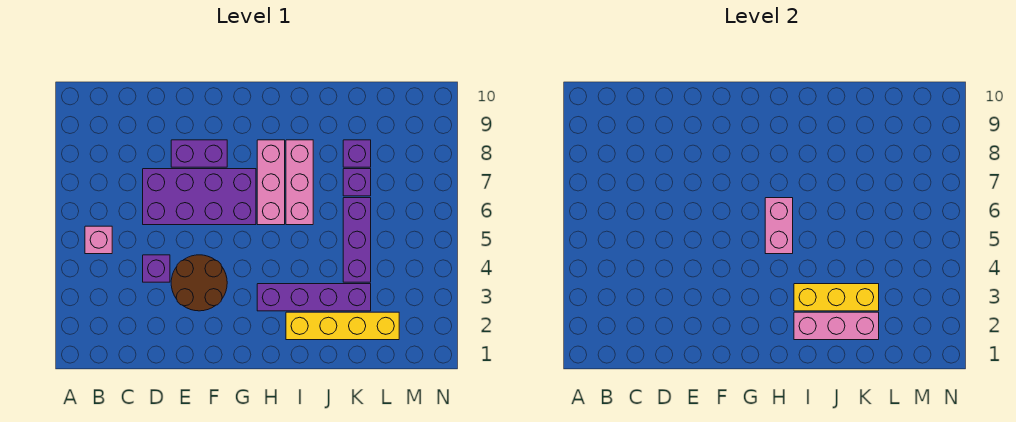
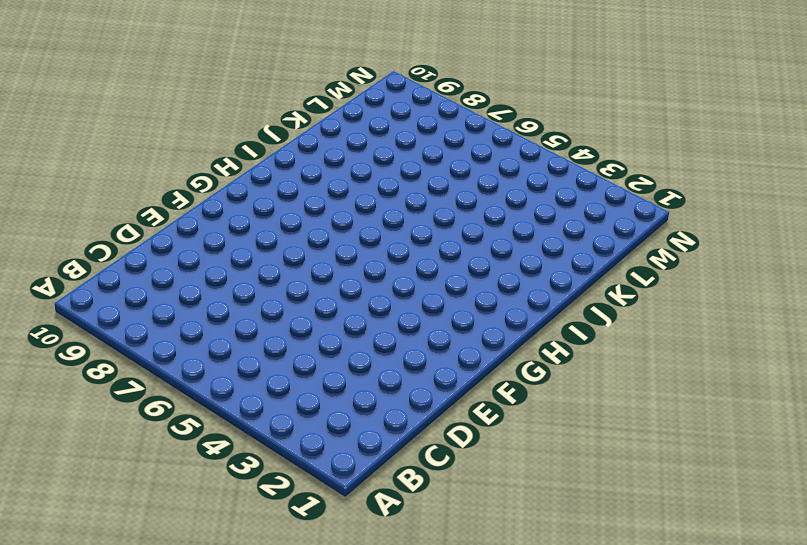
none -> pink 1x1 brick [85,226,112,254]
none -> purple 1x1 brick [143,255,170,282]
none -> purple 2x4 brick [143,169,256,225]

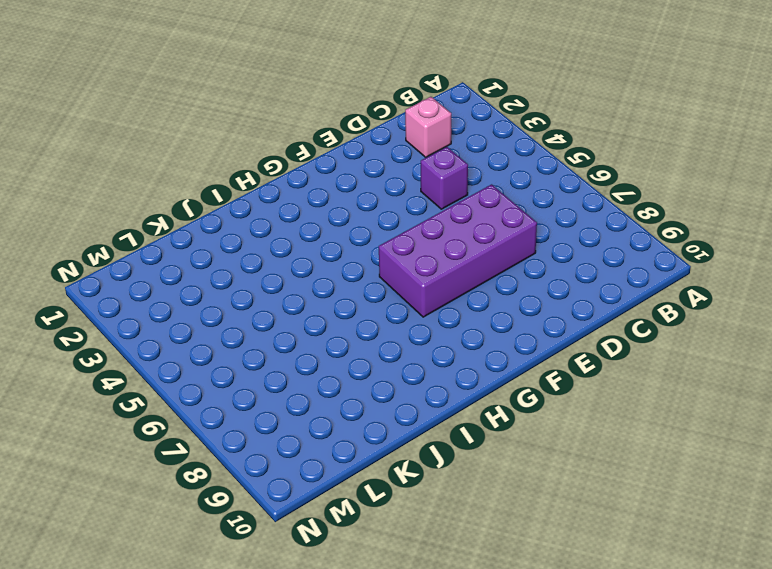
pink 1x1 brick [405,97,451,157] -> pink 1x1 brick moved to [85,226,112,254]
none -> brown 2x2 round brick [171,255,227,311]
none -> purple 1x2 brick [171,140,227,167]
none -> purple 1x4 brick [257,284,371,311]

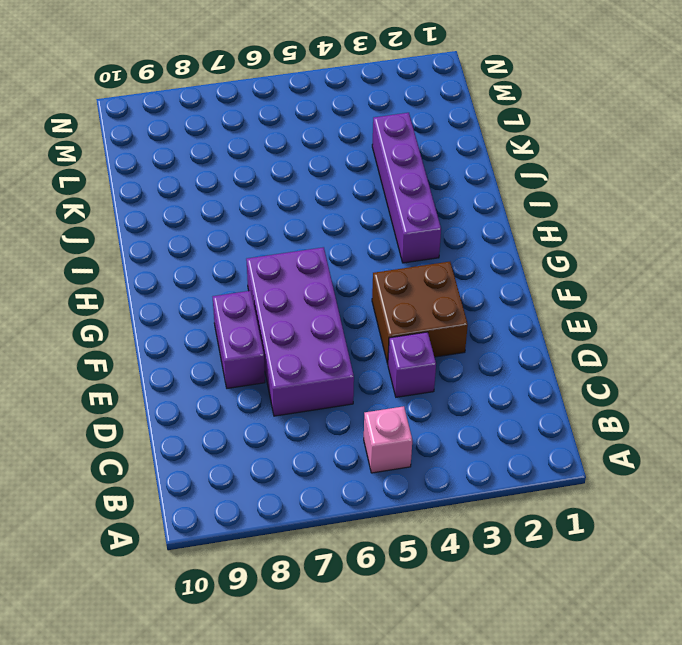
brown 2x2 brick [372,262,468,364] -> brown 2x2 round brick [171,255,227,311]
none -> pink 1x3 brick [257,140,285,225]
none -> yellow 1x4 brick [286,312,399,340]
none -> pink 1x3 brick [286,140,313,225]

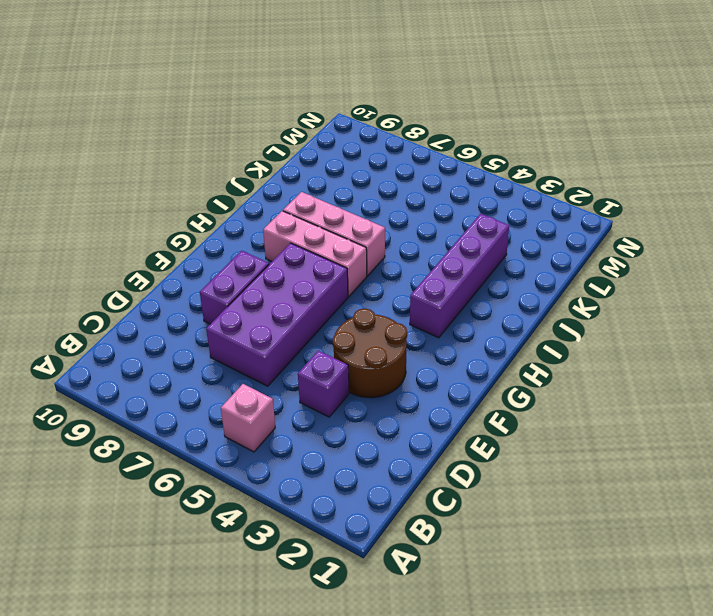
none -> yellow 1x4 brick [286,312,399,340]
none -> purple 1x3 brick [343,198,371,282]
none -> purple 1x1 brick [343,169,371,196]

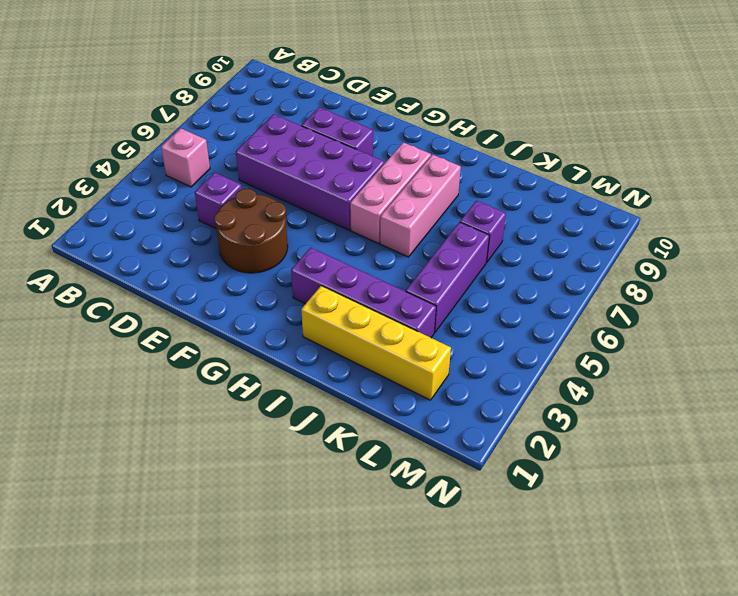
none -> purple 1x1 brick [343,140,371,167]
none -> pink 1x2 brick [765,198,793,254]
none -> pink 1x3 brick [794,312,879,340]

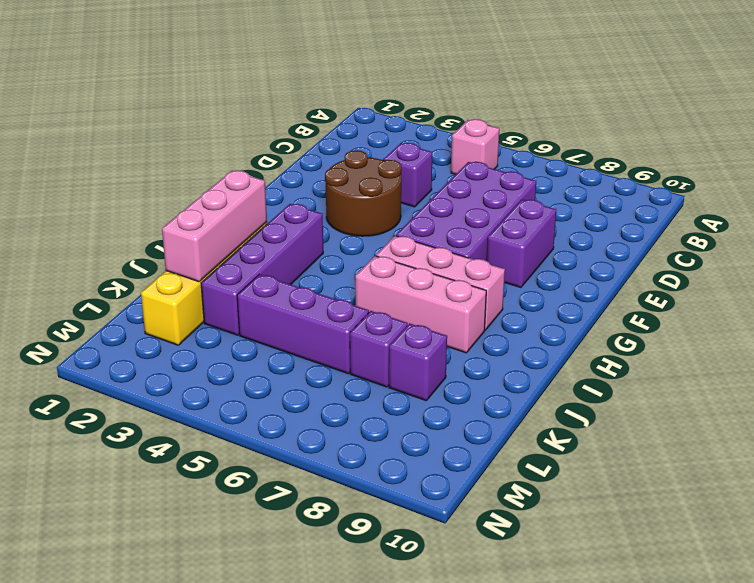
none -> pink 1x2 brick [765,198,793,254]
none -> yellow 1x3 brick [794,284,879,311]

